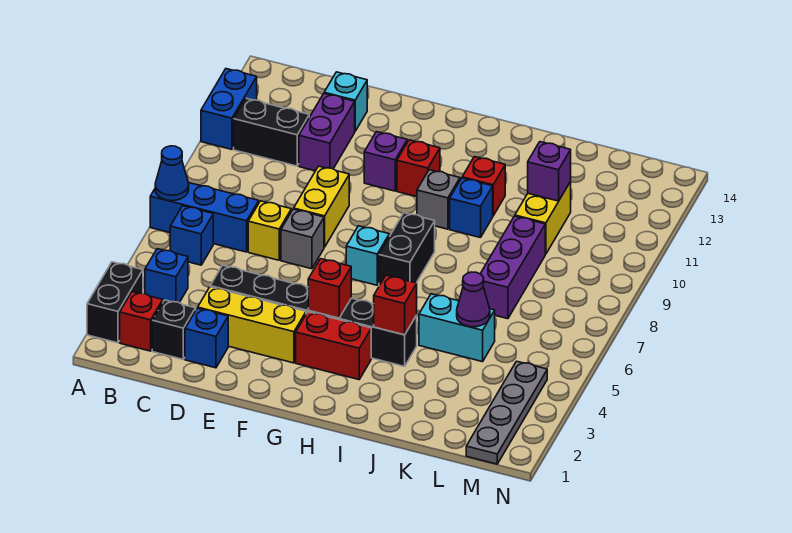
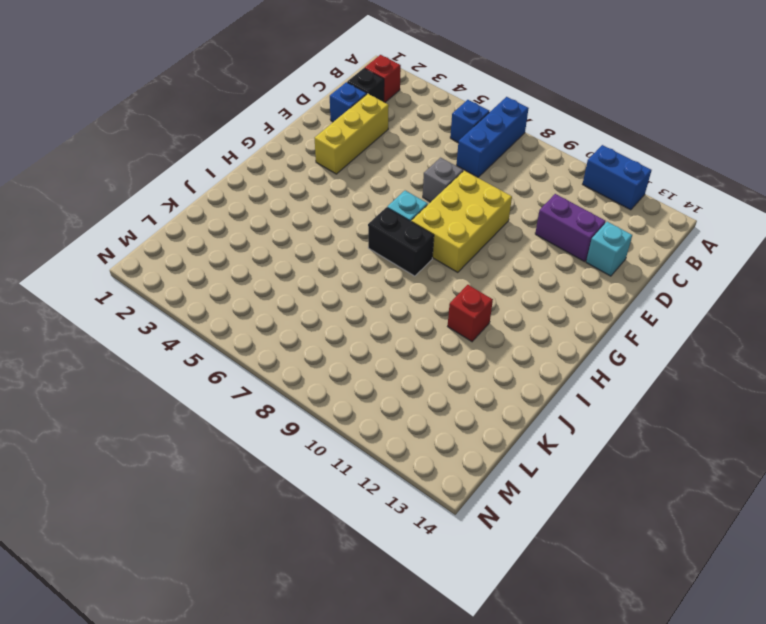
yellow 2x3 brick [411,170,512,272] -> yellow 1x2 brick [294,166,349,247]
none -> black 1x2 brick [87,262,143,343]
none -> blue 1x1 brick [145,249,188,303]
none -> black 1x2 brick [234,98,309,166]
none -> black 1x6 brick [210,265,417,366]

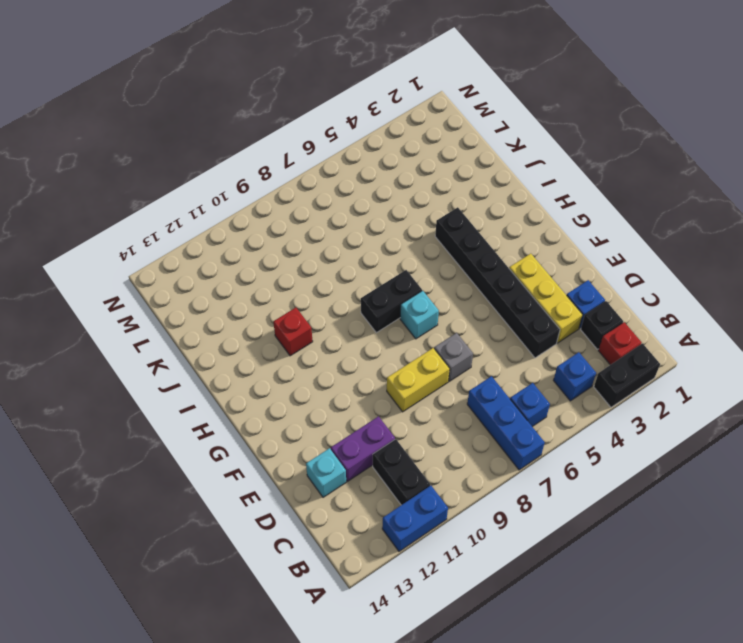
none -> yellow 1x1 brick [248,201,291,260]
none -> purple 1x1 brick [364,132,407,191]
none -> red 1x2 brick [296,312,371,380]
none -> red 1x1 brick [397,140,440,197]

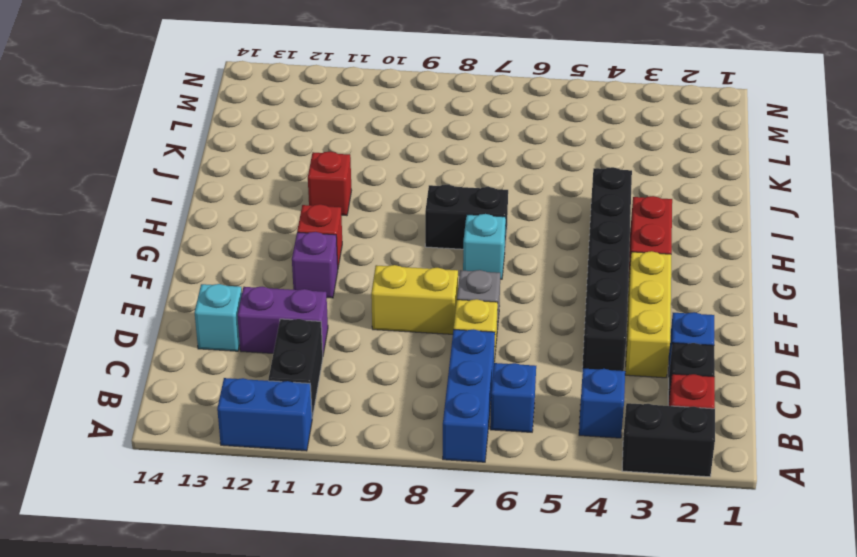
none -> grey 1x1 brick [417,170,460,229]
none -> blue 1x1 brick [450,178,493,238]
none -> cyan 1x2 brick [419,294,495,362]
none -> purple 1x3 brick [480,216,545,319]

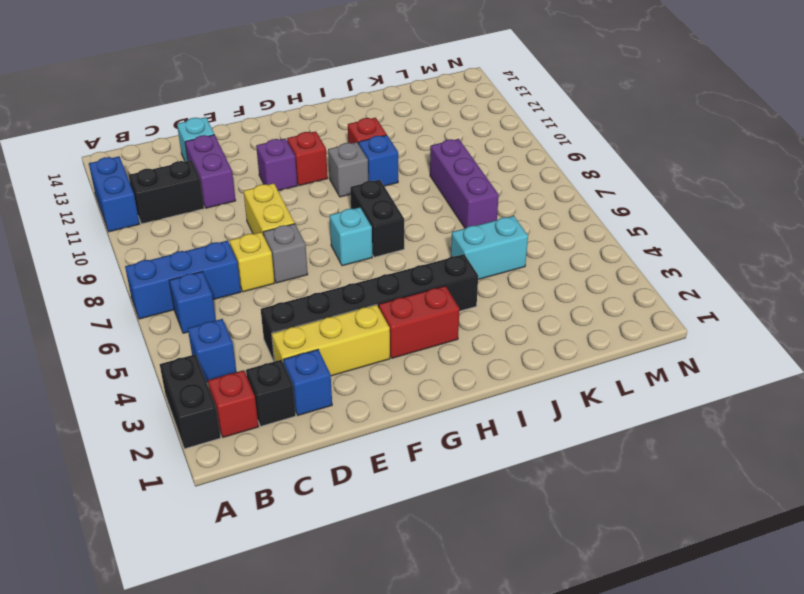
none -> yellow 1x2 brick [515,182,571,254]
none -> grey 1x4 plate [466,361,547,464]
none -> blue 1x1 cone [155,146,189,201]
none -> red 1x1 brick [308,259,351,318]

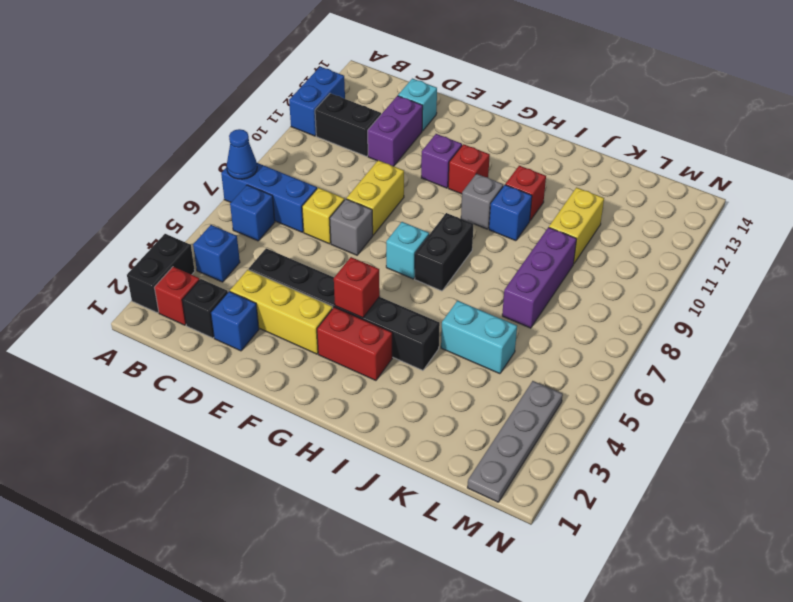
none -> red 1x1 brick [374,275,417,335]
none -> purple 1x1 cone [457,272,490,327]
none -> purple 1x1 brick [528,142,571,201]

